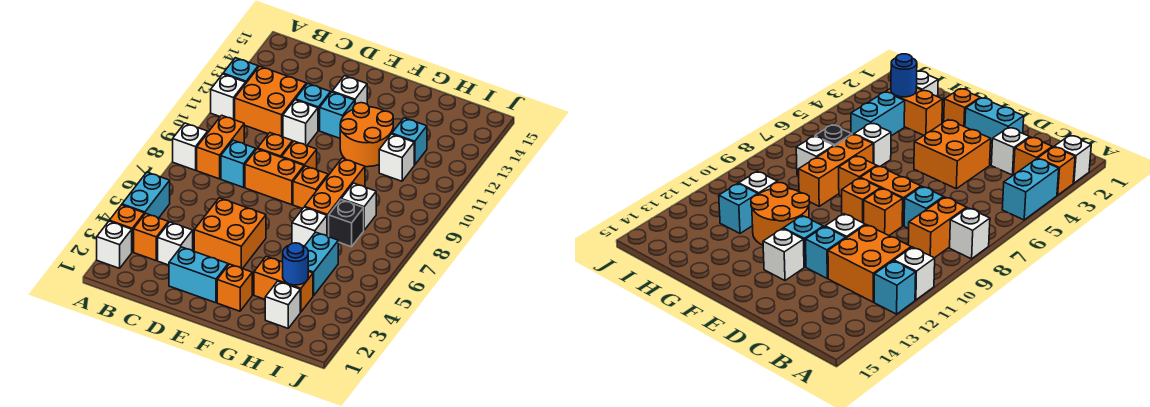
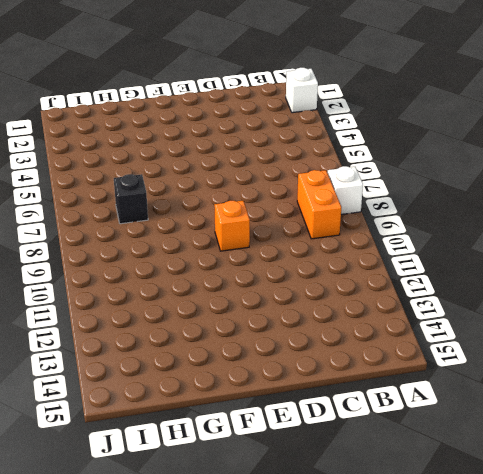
none -> orange 1x1 brick [109,205,144,252]
none -> cyan 1x2 brick [122,172,170,218]
none -> white 1x1 brick [211,74,246,120]
none -> cyan 1x1 brick [223,58,258,83]

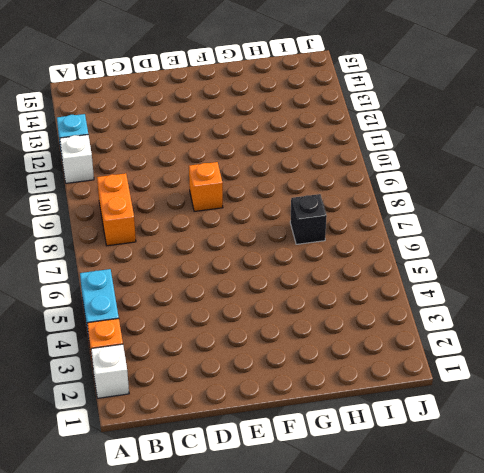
none -> white 1x1 brick [173,123,208,170]
none -> orange 1x1 brick [134,213,168,260]
none -> orange 2x2 brick [235,66,306,137]
none -> white 1x1 brick [158,222,193,265]

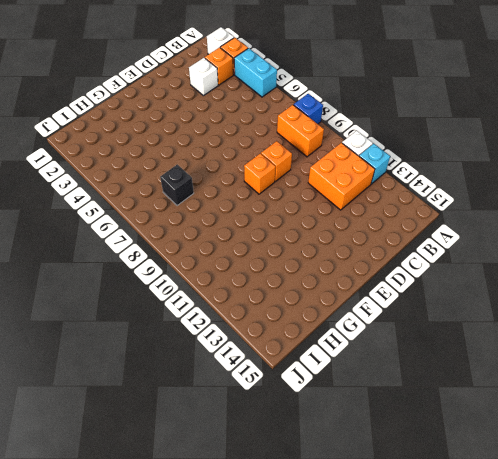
blue 1x1 brick [294,94,323,124] -> white 1x1 brick [173,123,208,170]
none -> cyan 1x1 brick [221,140,256,187]
none -> cyan 1x2 brick [169,247,228,303]
none -> orange 2x2 brick [194,198,266,269]
none -> orange 1x2 brick [245,149,304,205]

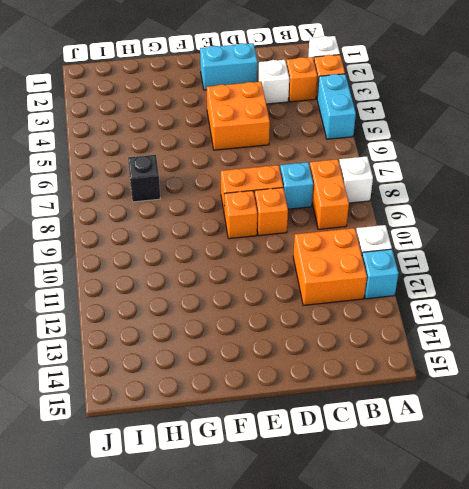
none -> white 1x1 brick [283,100,318,146]
none -> cyan 1x1 brick [296,84,330,130]
none -> cyan 1x1 brick [320,92,355,138]
none -> white 1x1 brick [332,76,367,104]

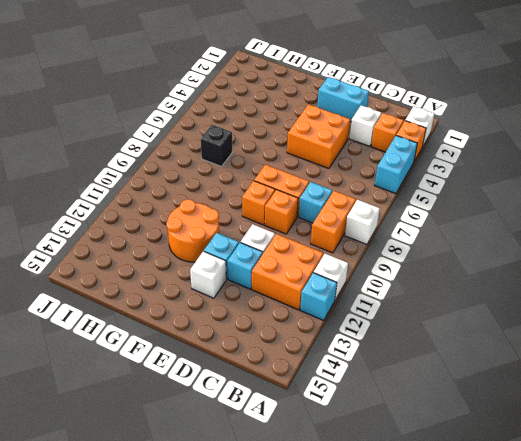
none -> orange 1x1 brick [217,264,252,311]
none -> orange 1x1 brick [293,166,328,209]
none -> orange 1x2 brick [254,256,313,312]
none -> white 1x1 brick [292,207,327,246]

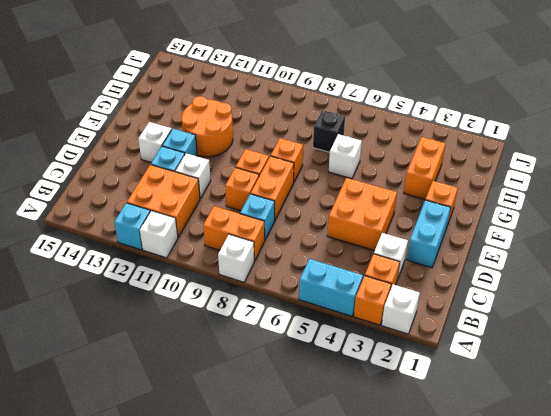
none -> orange 1x3 brick [305,158,365,237]
none -> white 1x1 brick [265,281,300,328]
none -> cyan 1x2 brick [305,232,338,296]
none -> white 1x1 brick [341,183,376,230]

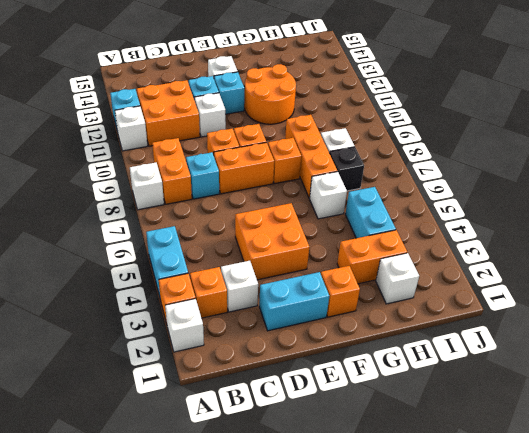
none -> white 1x1 brick [379,134,414,181]
none -> cyan 1x1 brick [392,118,427,165]
none -> blue 1x1 round brick [283,243,308,285]

